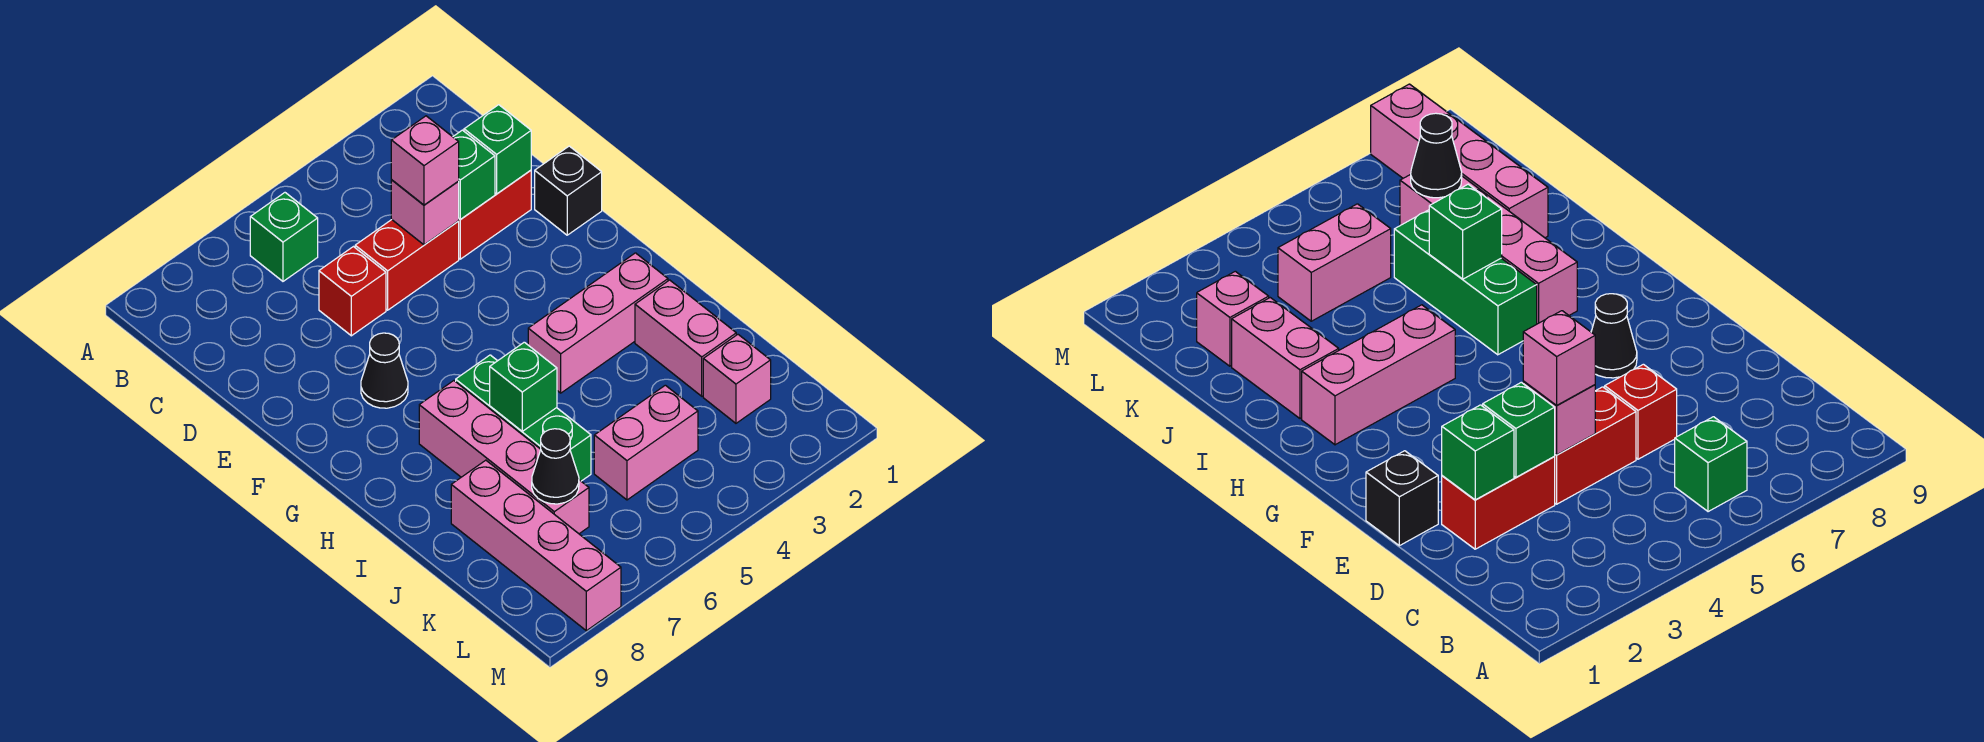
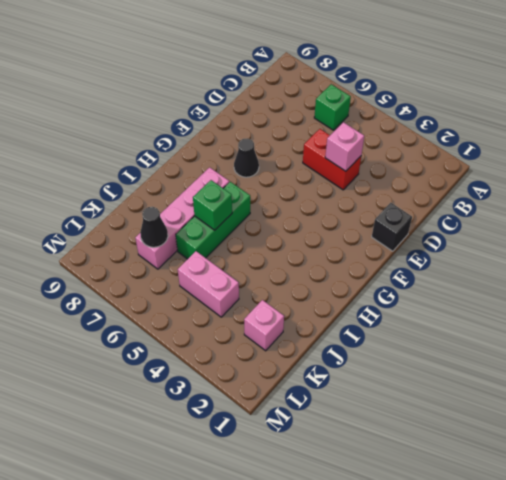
none -> red 1x2 brick [459,170,531,259]
none -> red 1x1 brick [319,247,386,336]
none -> pink 1x3 brick [528,253,668,393]

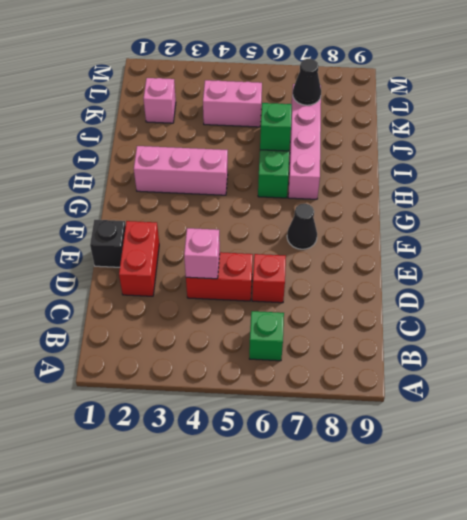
red 1x2 brick [119,221,159,296] -> red 1x2 brick turned to [459,170,531,259]
none -> pink 1x2 brick [635,280,736,396]
none -> pink 1x4 brick [451,460,621,631]
none -> green 1x1 brick [464,105,531,194]

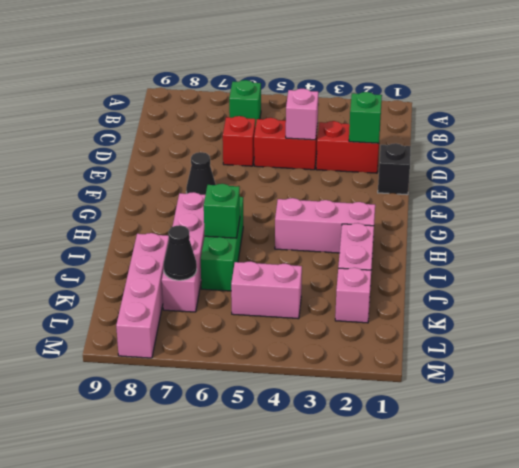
none -> green 1x1 brick [453,130,495,219]
none -> pink 1x1 brick [391,116,459,205]

